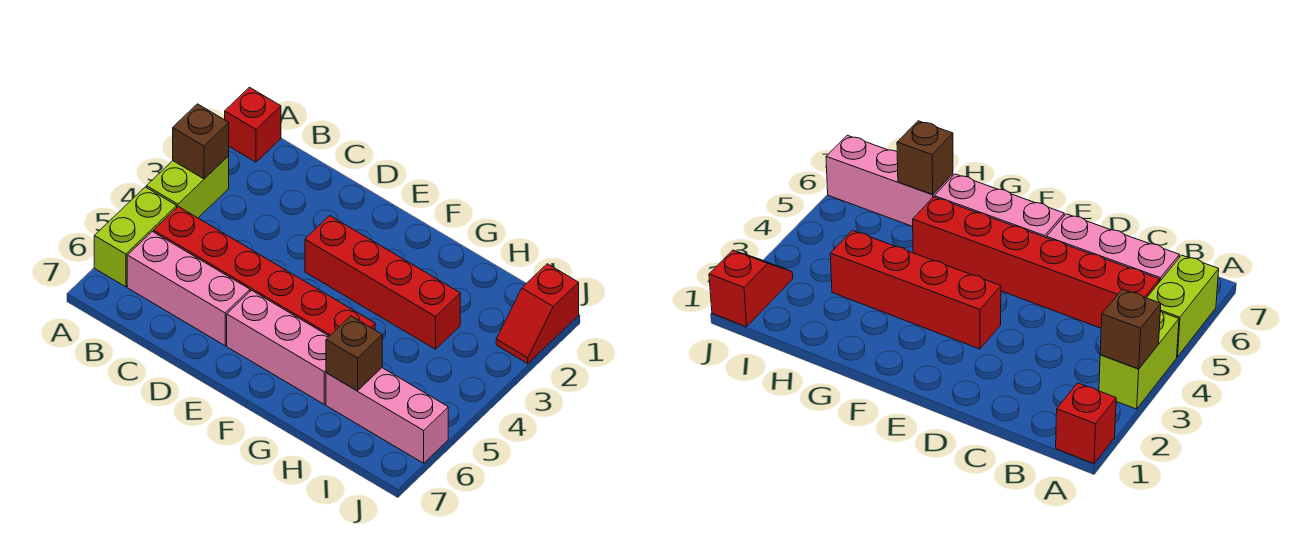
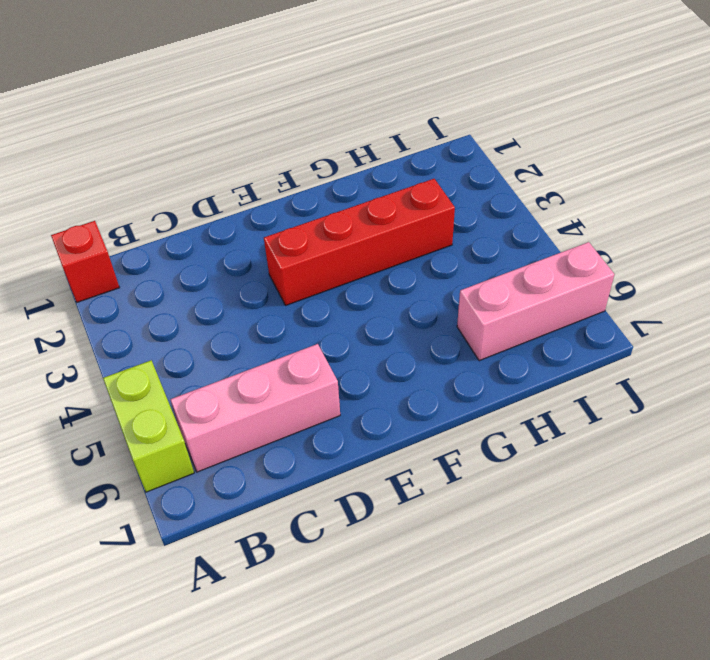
none -> lime 1x2 brick [146,156,229,218]
none -> red 1x6 brick [154,207,375,336]

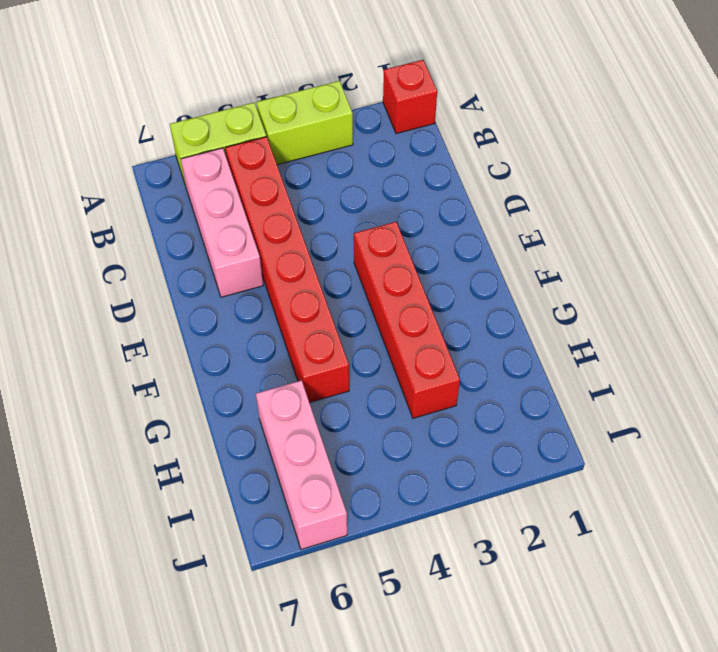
none -> pink 1x3 brick [227,290,329,404]
none -> red 1x2 slope [496,264,579,364]

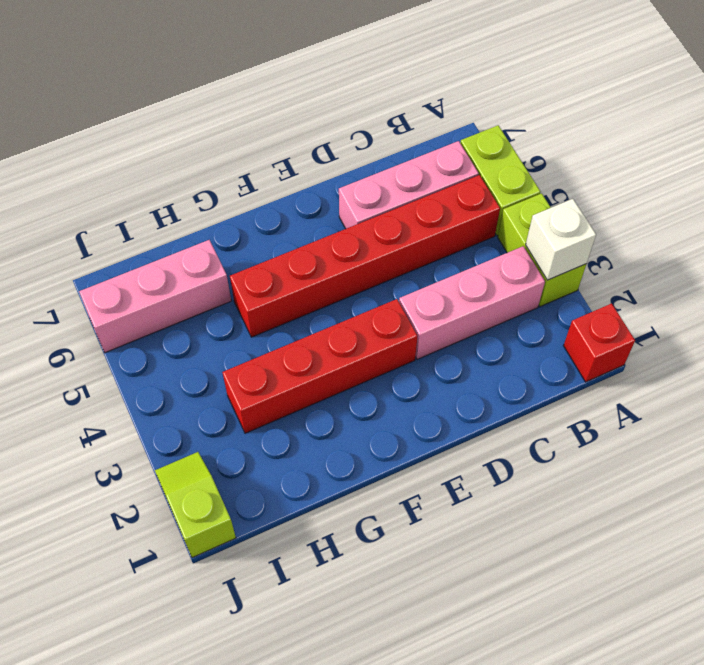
white 1x1 brick [526,199,596,280] -> brown 1x1 brick [173,104,229,179]
pink 1x3 brick [399,246,545,359] -> pink 1x3 brick moved to [227,290,329,404]
lime 1x2 slope [155,452,236,558] -> red 1x2 slope [496,264,579,364]
none -> brown 1x1 brick [326,316,382,391]

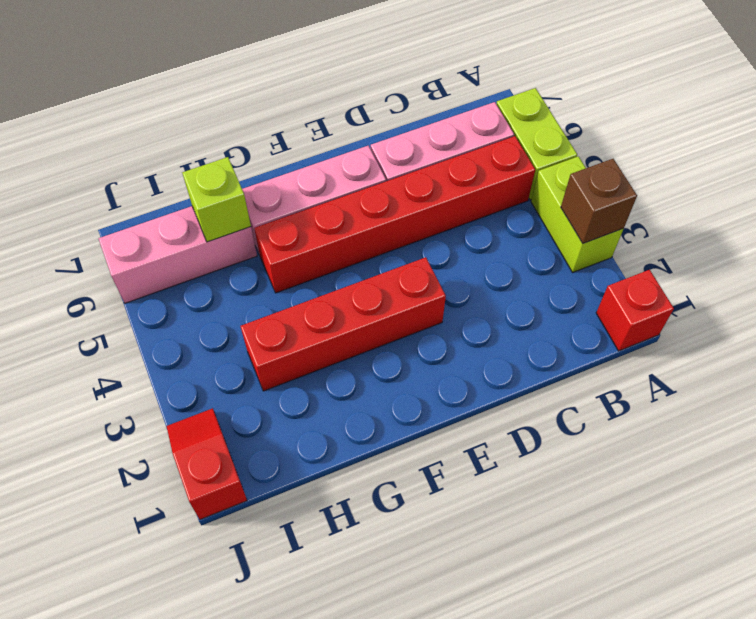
lime 1x1 brick [182,157,251,242] -> brown 1x1 brick [326,316,382,391]

